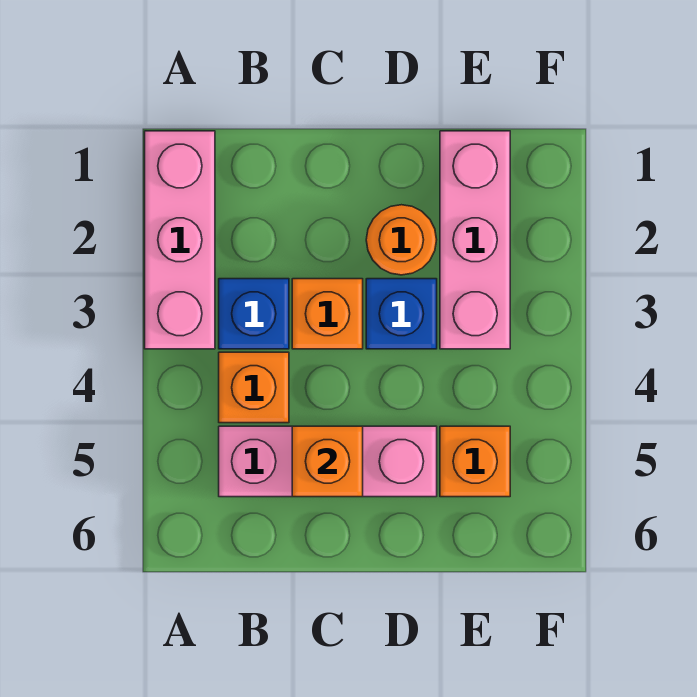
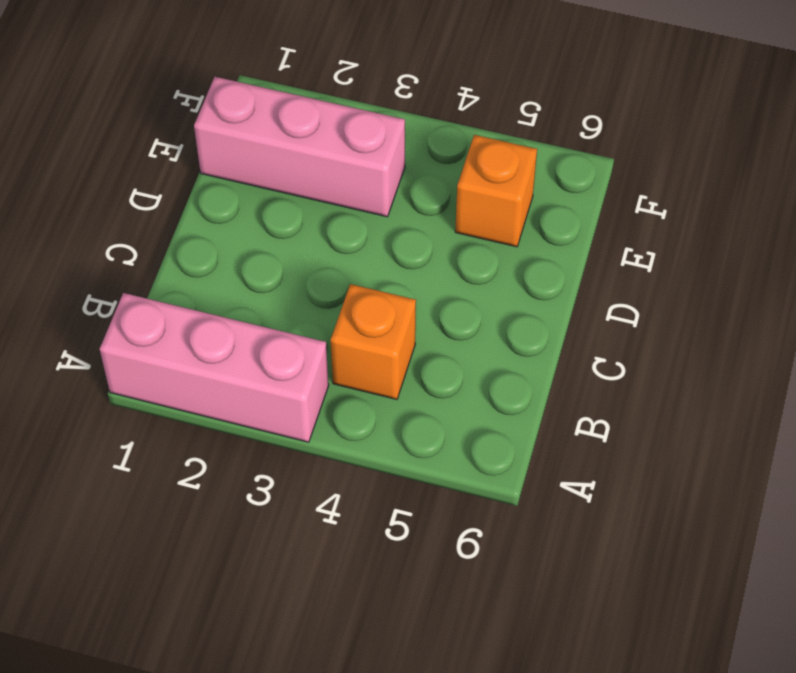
none -> blue 1x1 brick [219,279,289,349]
none -> pink 1x3 brick [219,426,437,497]

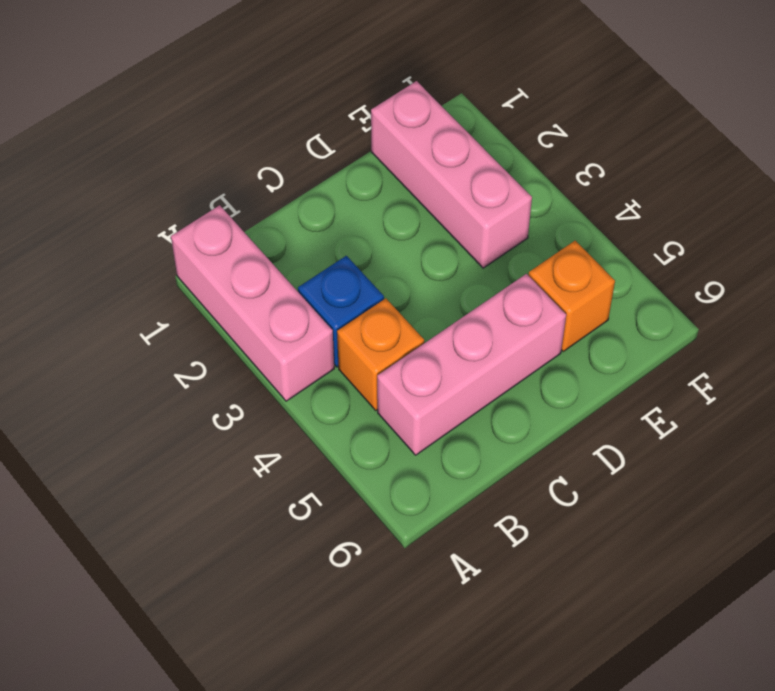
none -> orange 1x1 brick [292,279,363,349]
none -> orange 1x1 round brick [366,205,437,275]

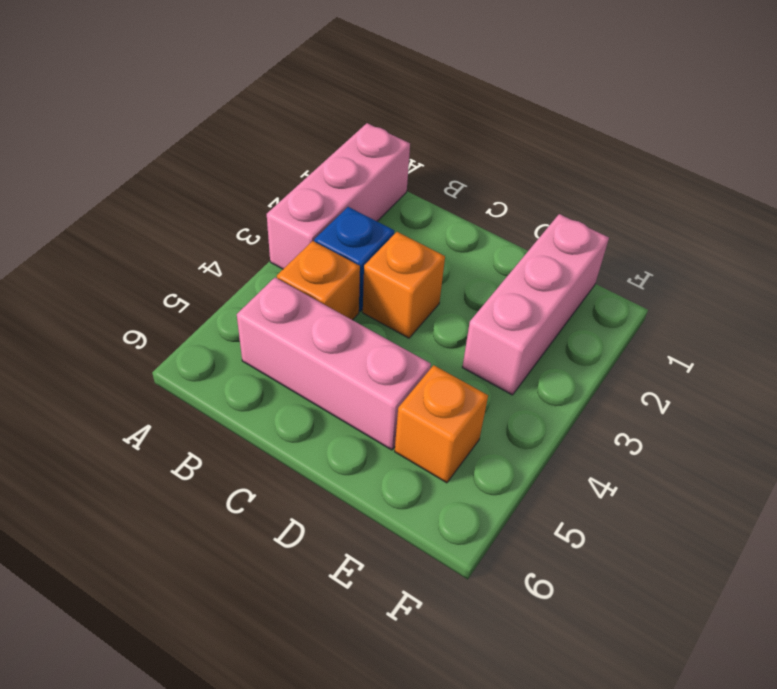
none -> orange 1x1 round brick [366,205,437,275]
none -> blue 1x1 brick [366,279,437,349]

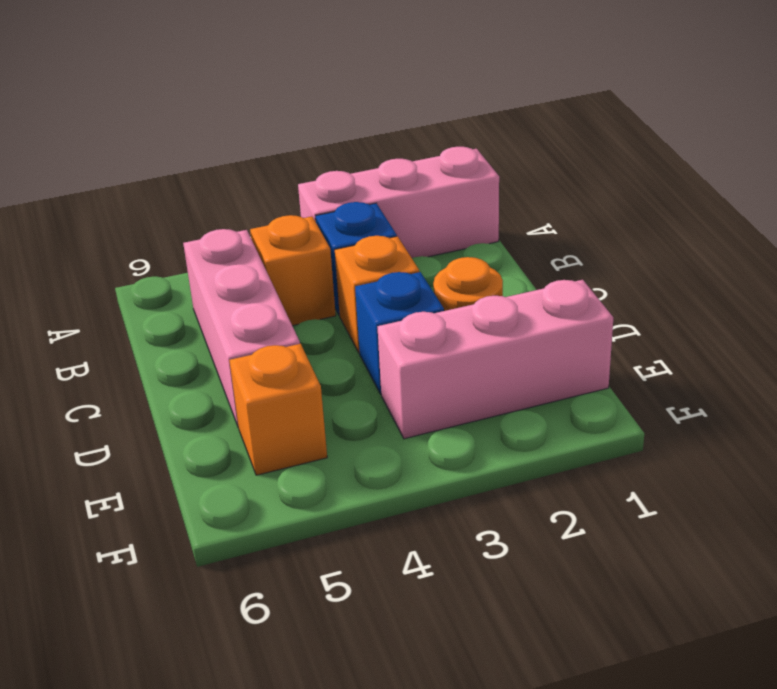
none -> orange 1x1 brick [292,426,363,497]

